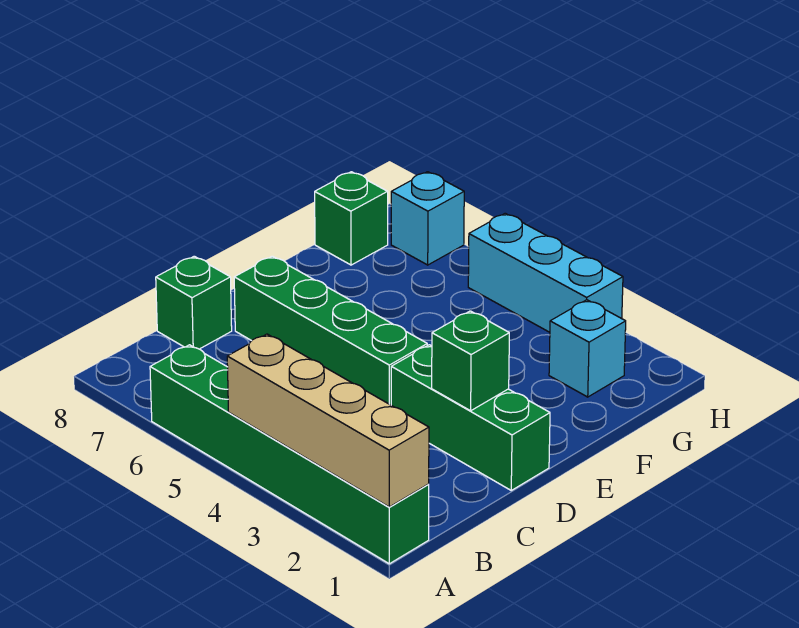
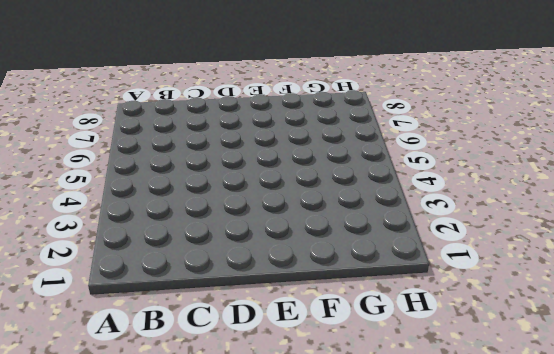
none -> green 1x6 brick [150,345,429,564]
none -> green 1x1 brick [156,256,232,349]

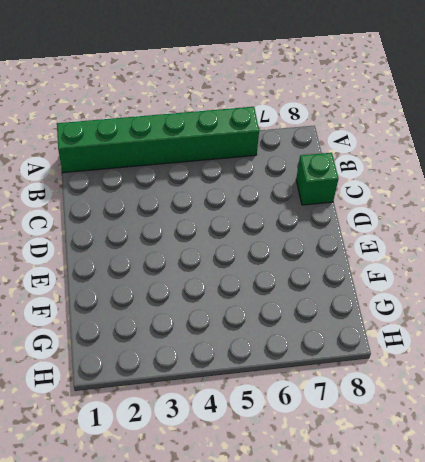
none -> green 1x3 brick [391,345,550,490]
none -> green 1x4 brick [234,256,427,405]

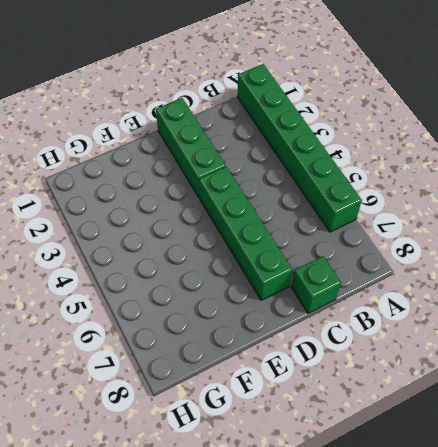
none -> cyan 1x1 brick [549,300,626,397]
none -> green 1x1 brick [315,172,388,265]

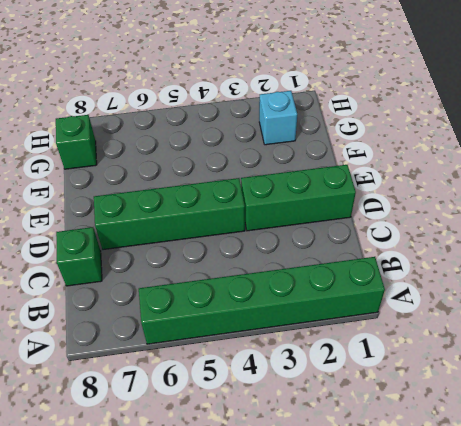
none -> cyan 1x3 brick [468,213,623,332]
none -> cyan 1x1 brick [391,172,464,265]

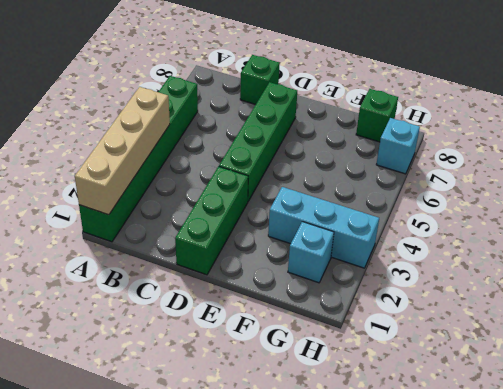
cyan 1x3 brick [268,187,379,268] -> cyan 1x3 brick turned to [468,213,623,332]
none -> green 1x1 brick [432,311,509,411]

